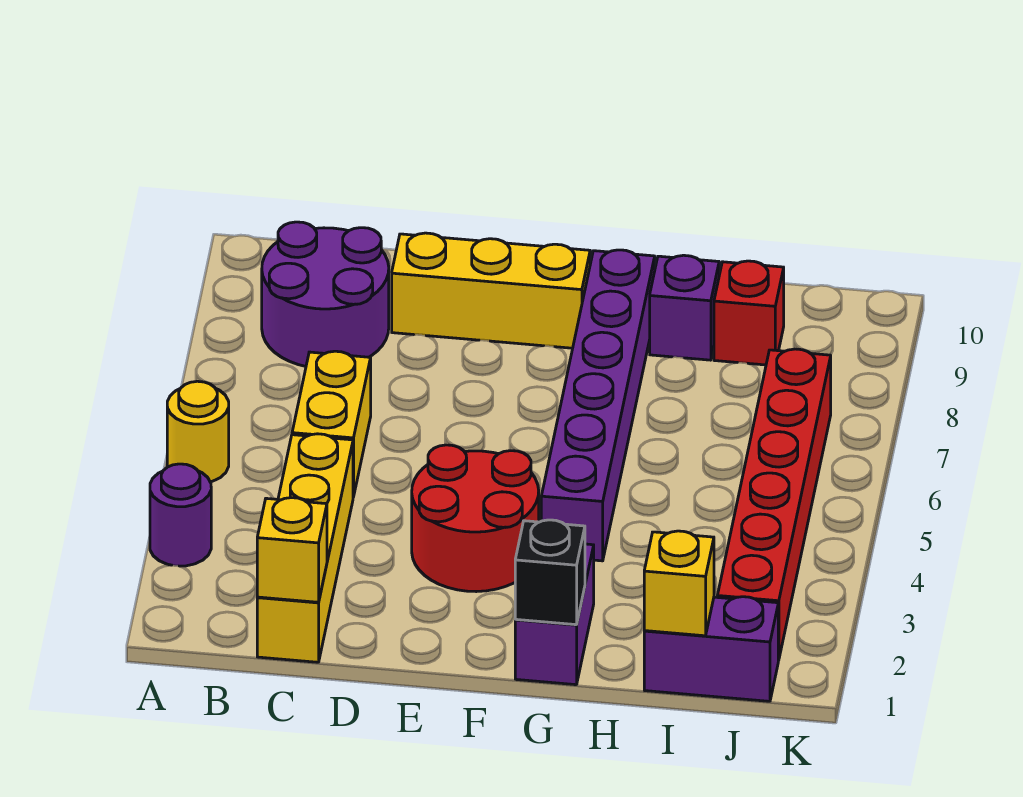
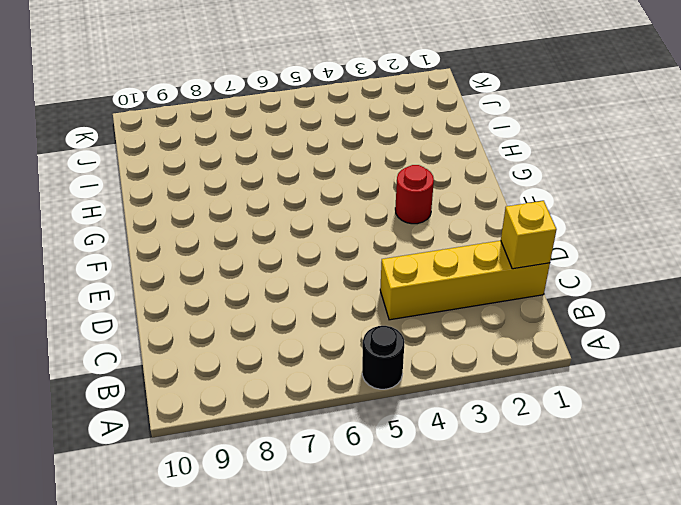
black 1x1 round brick [362,326,404,389] -> yellow 1x1 round brick [167,381,229,482]
red 1x1 round brick [395,165,434,224] -> red 2x2 round brick [412,445,539,592]
none -> purple 1x1 round brick [150,464,211,566]
none -> purple 2x2 round brick [262,222,389,366]
none -> yellow 1x2 brick [292,351,371,497]

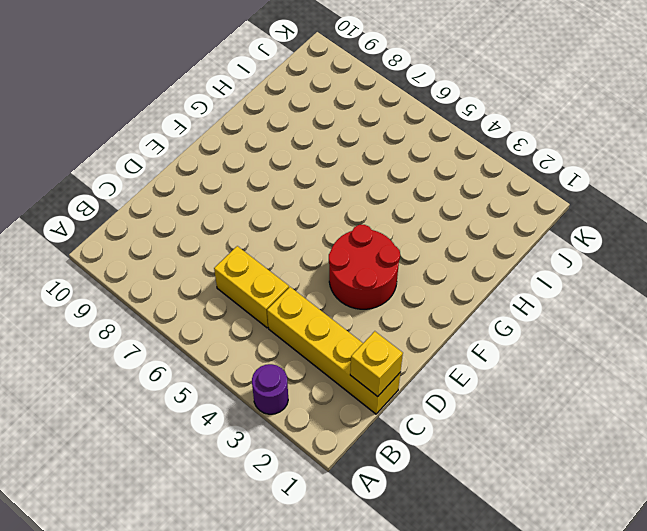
none -> yellow 1x1 round brick [167,381,229,482]
none -> purple 2x2 round brick [262,222,389,366]
none -> yellow 1x3 brick [392,233,590,348]

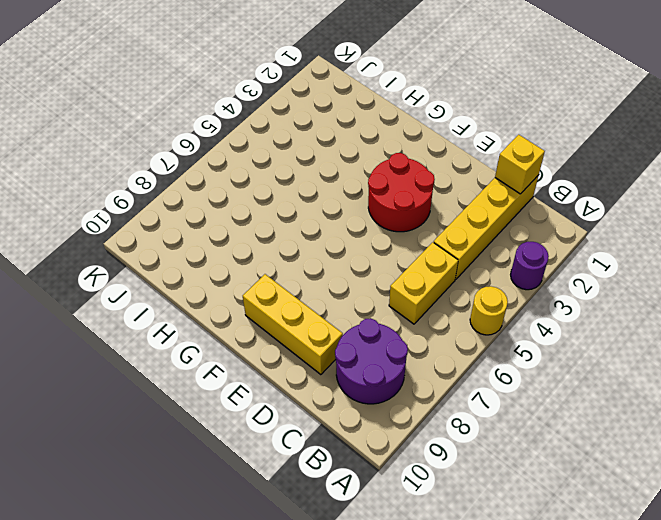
none -> purple 1x2 brick [515,544,594,685]
none -> purple 1x6 brick [541,250,655,561]
none -> purple 1x1 brick [650,255,719,360]

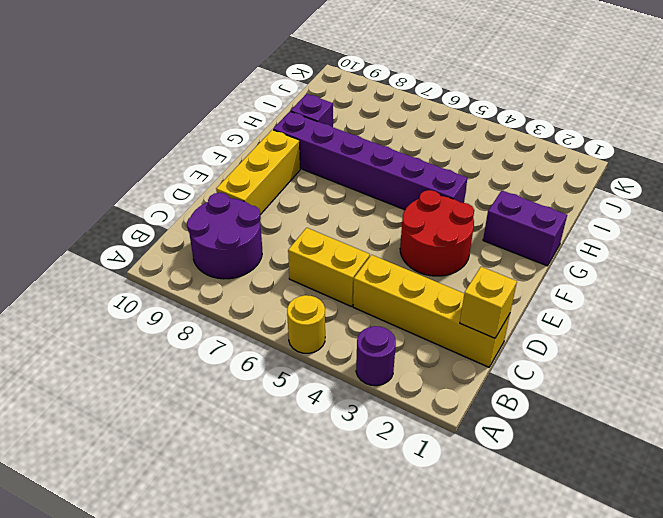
none -> purple 1x2 brick [644,597,778,701]
none -> red 1x1 brick [714,261,784,365]
none -> red 1x6 brick [717,349,831,660]

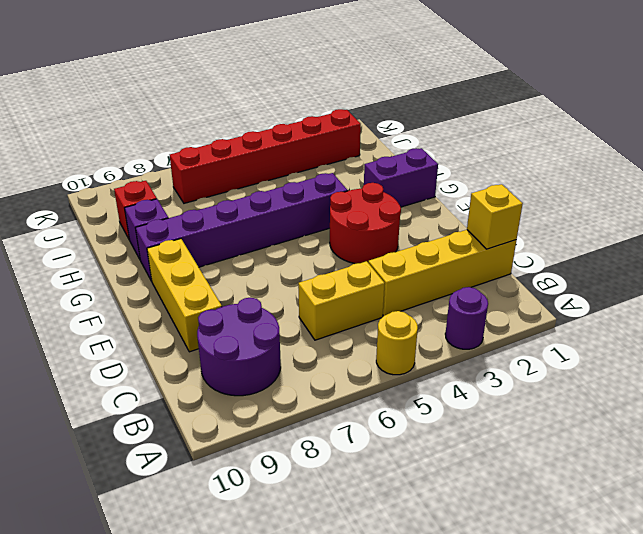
none -> purple 1x2 brick [644,597,778,701]
none -> black 1x1 brick [515,520,585,625]
none -> yellow 1x1 brick [644,531,714,636]

